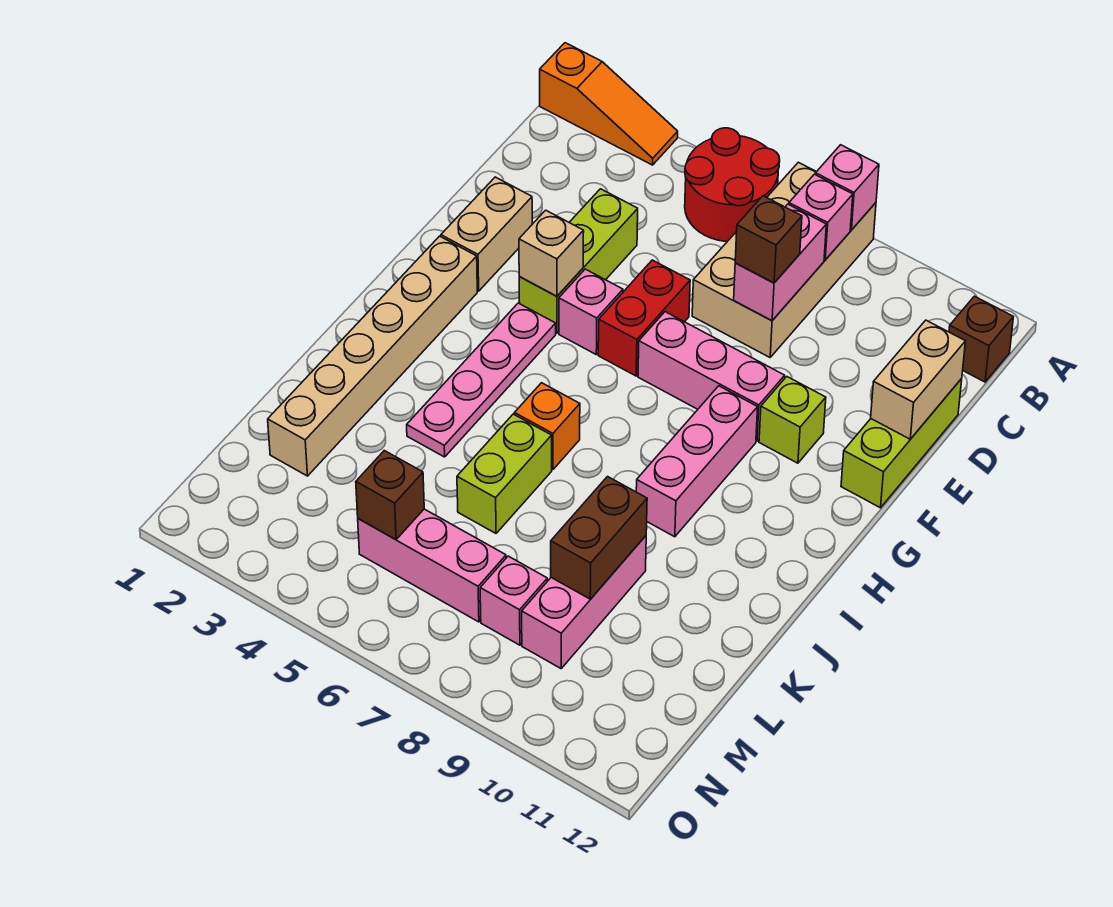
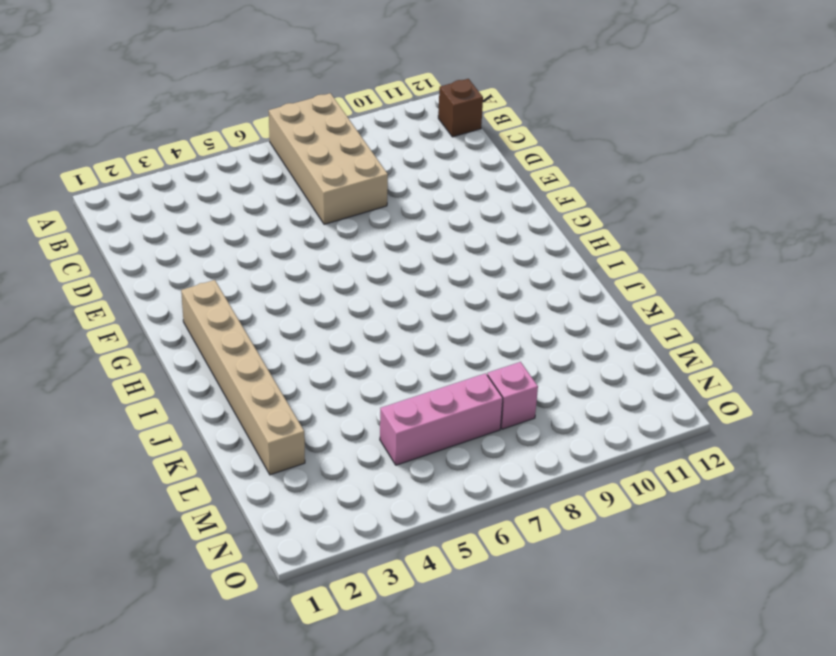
none -> orange 1x3 slope [540,43,678,165]
none -> red 2x2 round brick [685,128,780,242]
none -> lime 1x3 brick [519,189,638,333]

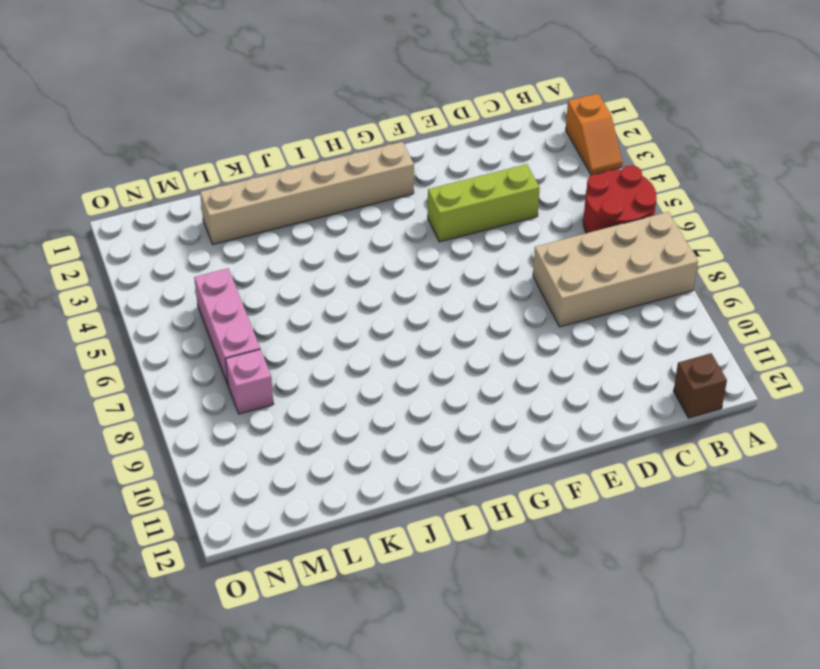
orange 1x2 slope [566,93,622,175] -> orange 1x3 slope [540,43,678,165]
none -> lime 1x3 brick [841,379,962,508]
none -> tan 1x2 brick [441,177,532,291]
none -> red 1x2 brick [598,260,690,376]

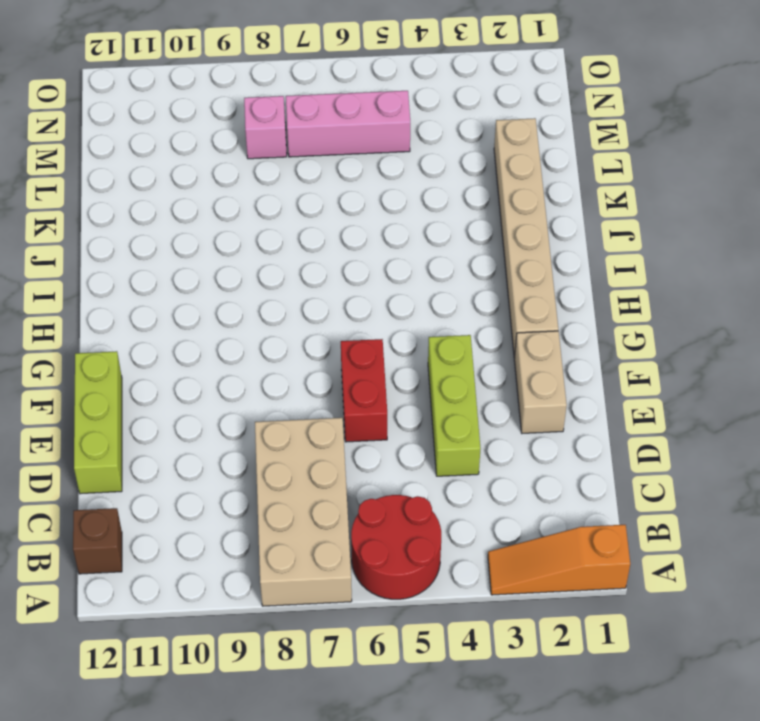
none -> pink 1x1 brick [559,269,623,354]
none -> pink 1x3 brick [638,312,785,441]
none -> lime 1x1 brick [759,377,826,463]

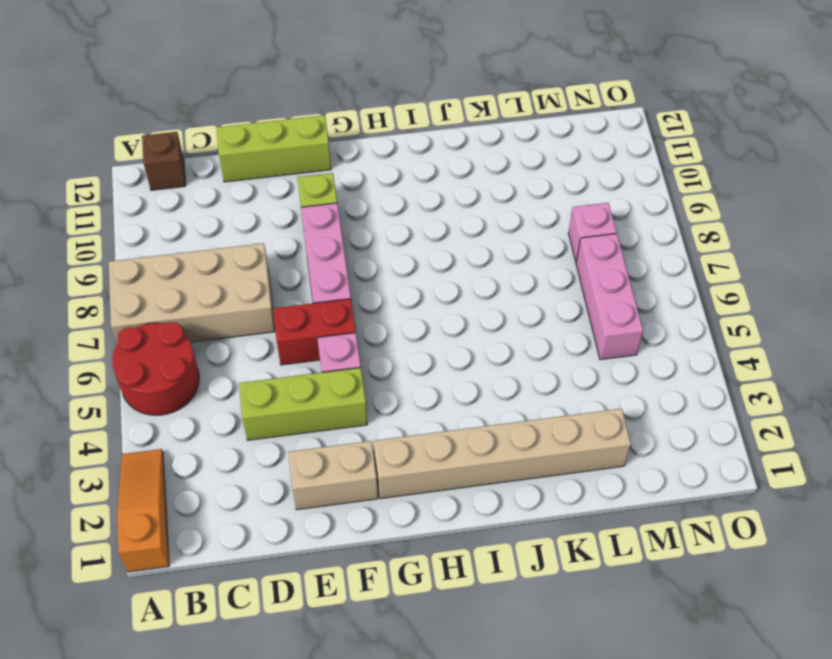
none -> pink 1x4 plate [407,303,556,457]
none -> pink 1x3 brick [636,386,758,537]
none -> orange 1x1 brick [515,383,580,470]

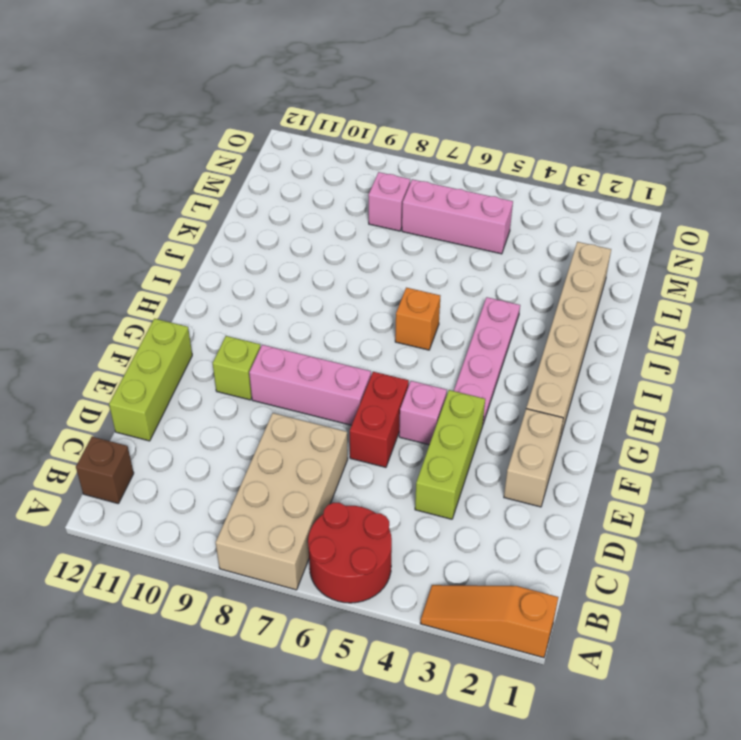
none -> pink 1x3 brick [636,386,758,537]
none -> lime 1x2 brick [457,414,552,533]
none -> pink 1x3 brick [522,536,646,668]

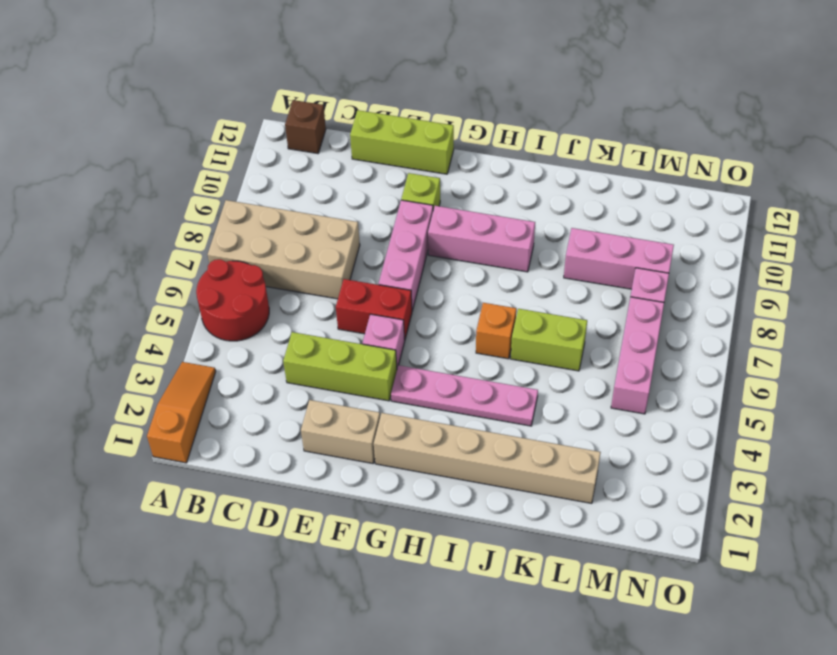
none -> pink 1x1 brick [815,145,879,230]
none -> pink 1x1 brick [789,174,853,260]
none -> pink 1x2 brick [734,204,826,320]

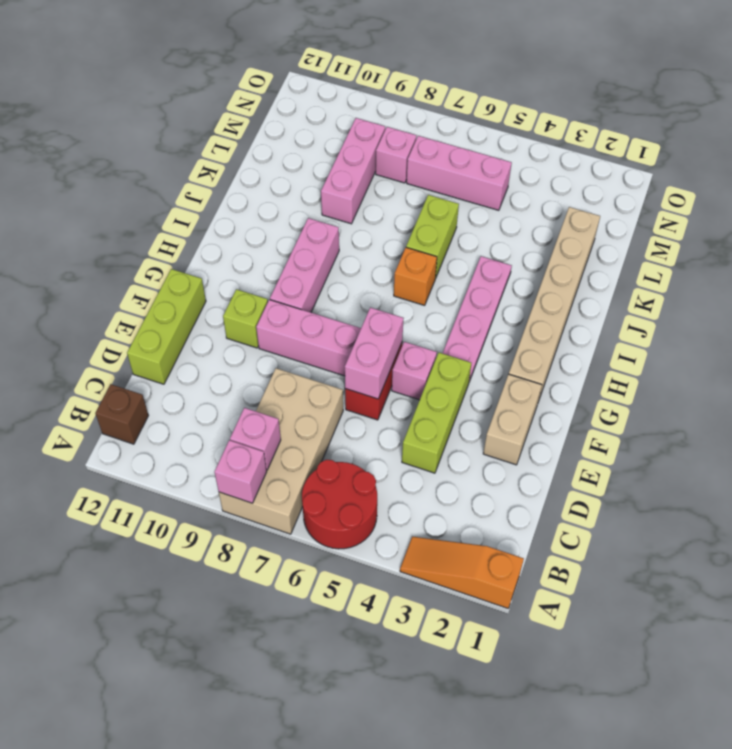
pink 1x2 brick [345,307,404,399] -> pink 1x2 brick moved to [734,204,826,320]
none -> tan 1x2 brick [871,320,965,439]
none -> tan 1x1 brick [519,210,584,296]
none -> brown 1x2 brick [551,477,647,599]

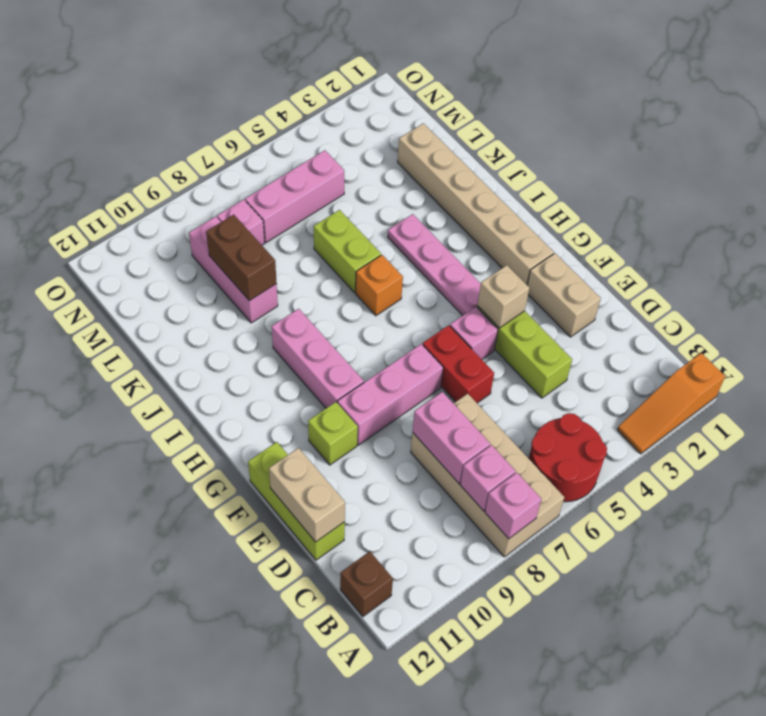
none -> brown 1x1 brick [356,451,424,540]
none -> brown 1x1 brick [735,196,802,283]

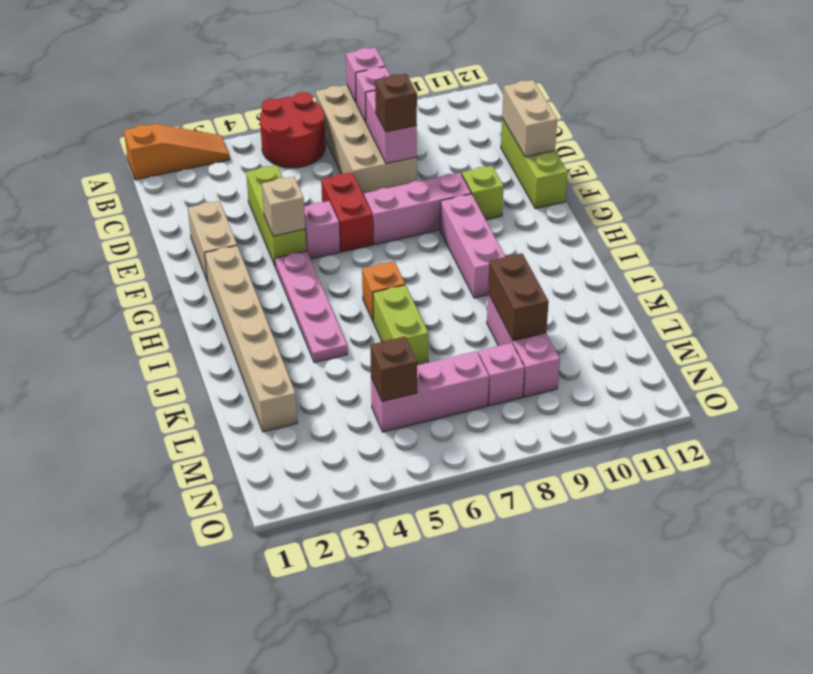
none -> brown 1x1 brick [949,296,1013,382]

